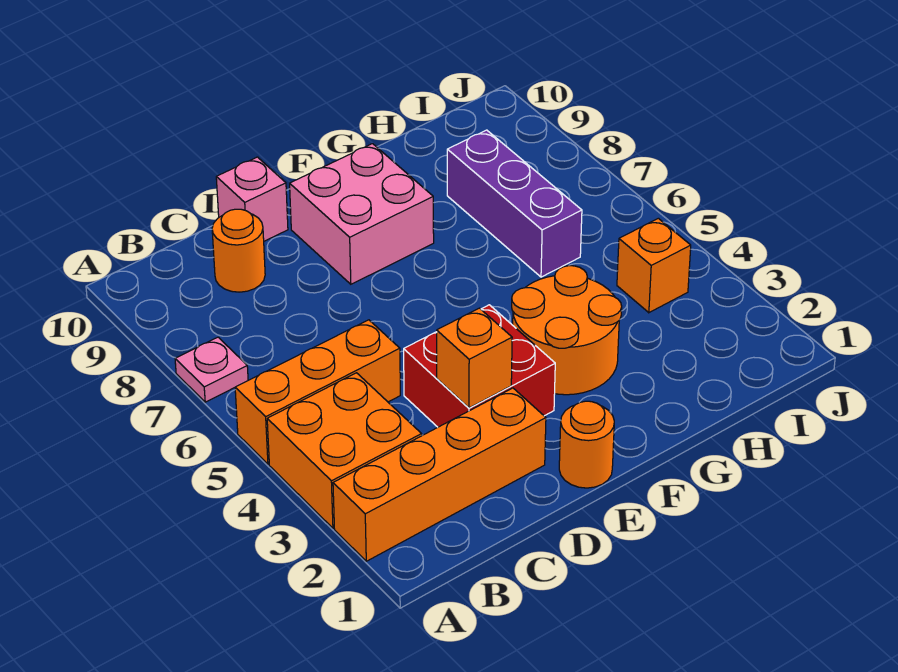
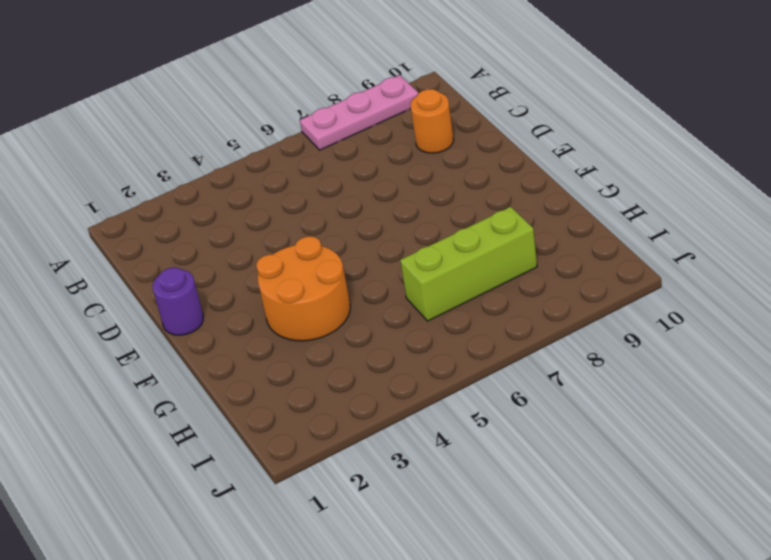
pink 1x3 plate [300,75,418,150] -> pink 1x1 plate [175,337,248,402]
purple 1x1 round brick [153,267,203,335] -> orange 1x1 round brick [559,401,614,488]
lime 1x3 brick [400,207,537,321] -> purple 1x3 brick [447,130,582,277]
none -> orange 1x4 brick [333,388,546,561]
none -> orange 2x2 brick [267,373,422,528]
none -> orange 1x3 brick [235,320,400,464]

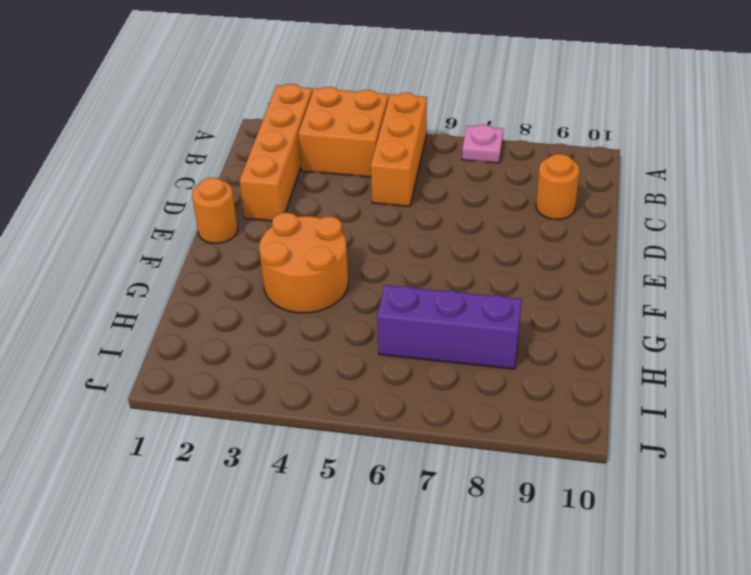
none -> red 2x2 brick [404,305,555,427]
none -> pink 1x1 brick [216,157,288,241]
none -> pink 2x2 brick [290,144,434,284]

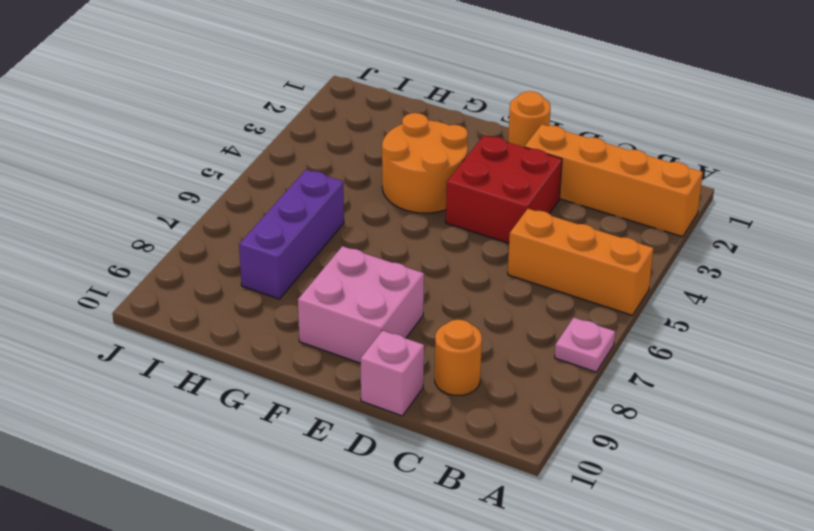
none -> orange 2x2 brick [267,373,422,528]
none -> orange 1x1 brick [617,218,691,313]
none -> orange 1x1 brick [437,308,512,408]

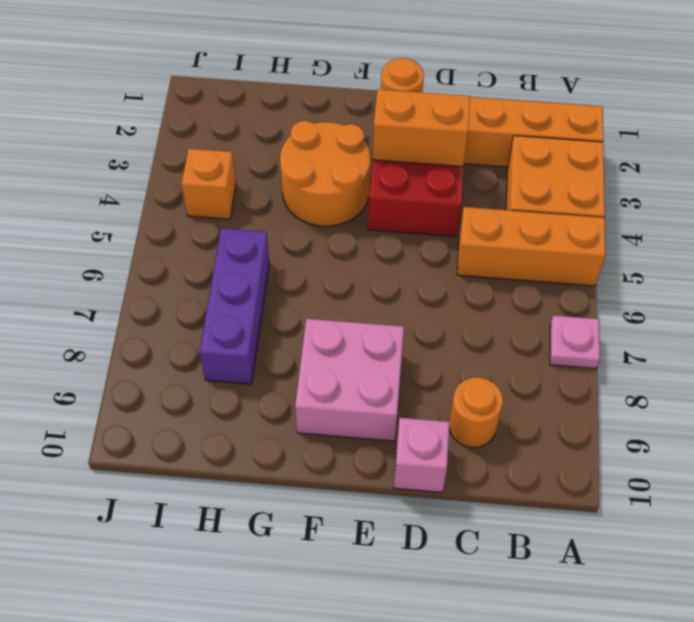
orange 1x2 brick [373,89,470,167] -> orange 1x1 brick [437,308,512,408]

